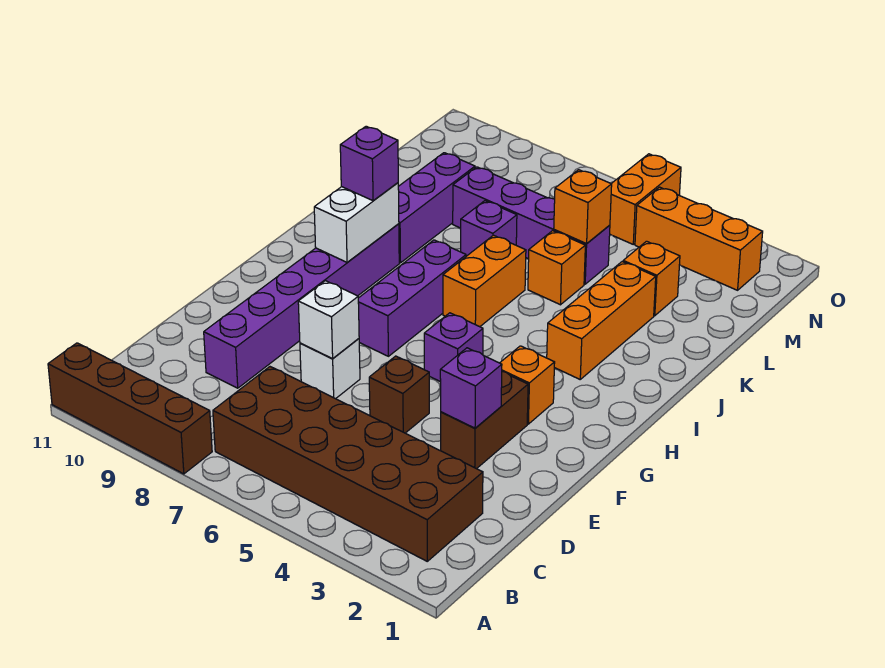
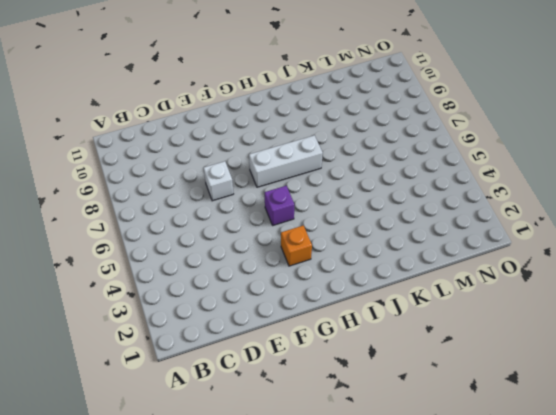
white 1x3 brick [249,135,323,187] -> purple 1x3 brick [358,240,466,356]
none -> brown 1x4 brick [48,343,212,474]
none -> brown 2x6 brick [213,367,483,561]
none -> purple 1x6 brick [204,224,399,388]

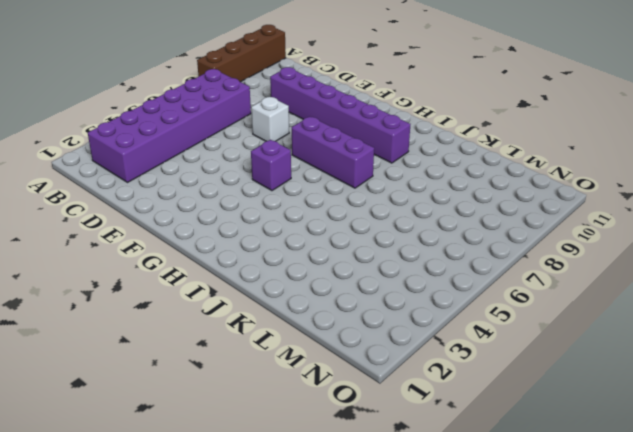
purple 2x6 brick [88,69,251,182] -> brown 2x6 brick [213,367,483,561]
none -> brown 1x2 brick [441,371,528,469]
none -> brown 1x1 brick [369,356,429,433]
none -> orange 1x1 brick [500,346,555,424]

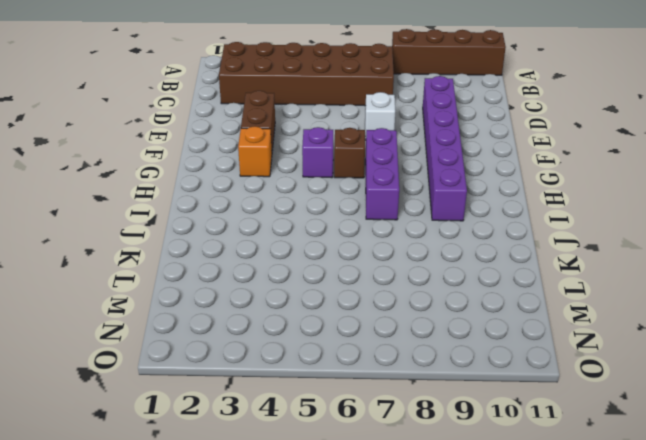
brown 1x1 brick [334,128,365,178] -> brown 1x1 brick moved to [369,356,429,433]
none -> orange 1x3 brick [547,262,656,379]
none -> orange 1x2 brick [443,235,526,327]
none -> purple 1x3 brick [398,153,475,263]

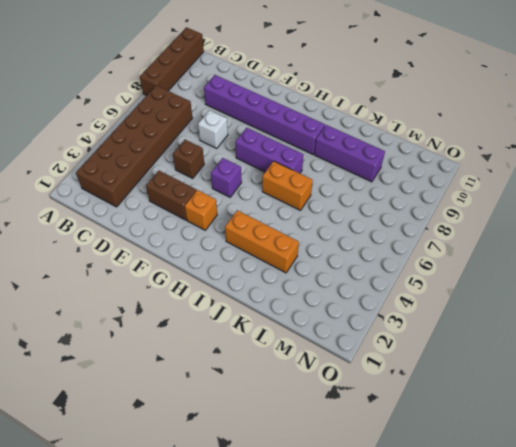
none -> orange 1x1 brick [528,231,585,305]
none -> purple 1x1 brick [461,201,517,256]
none -> orange 1x1 brick [623,241,680,316]

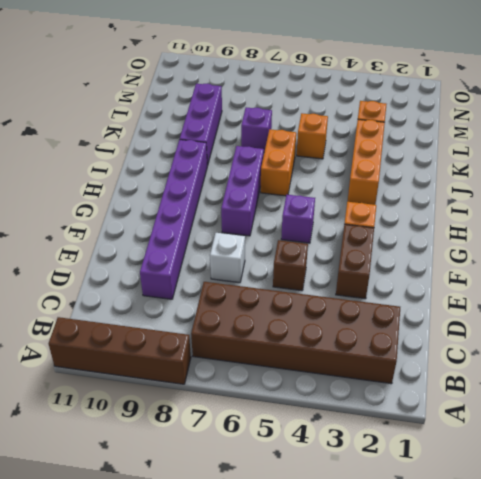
none -> purple 1x4 brick [453,167,610,284]
none -> orange 1x3 brick [635,187,763,290]
none -> orange 1x2 brick [610,154,681,244]

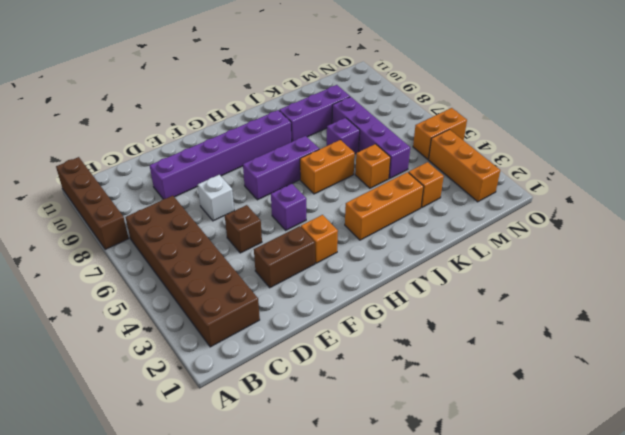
none -> purple 1x1 brick [440,348,502,428]
none -> white 1x1 brick [298,281,359,359]
none -> white 1x2 brick [314,183,399,262]

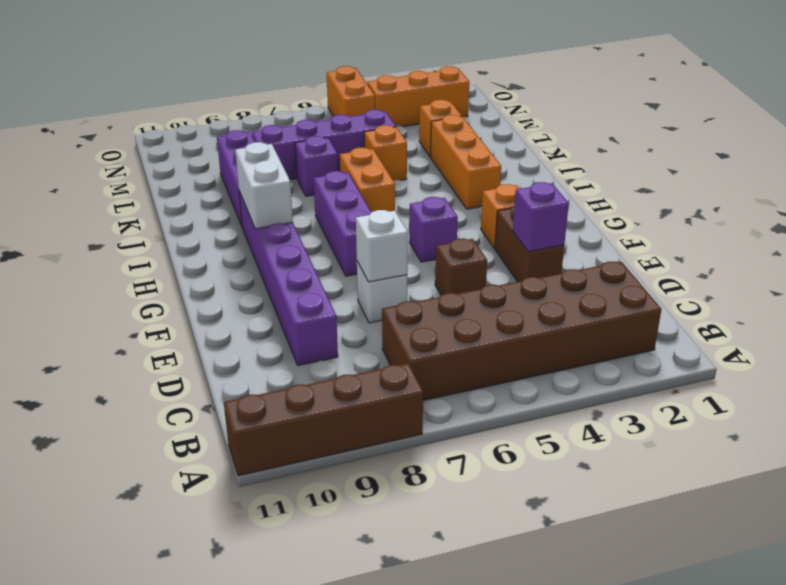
none -> orange 1x1 brick [554,170,612,244]
none -> purple 1x1 brick [340,126,398,201]

